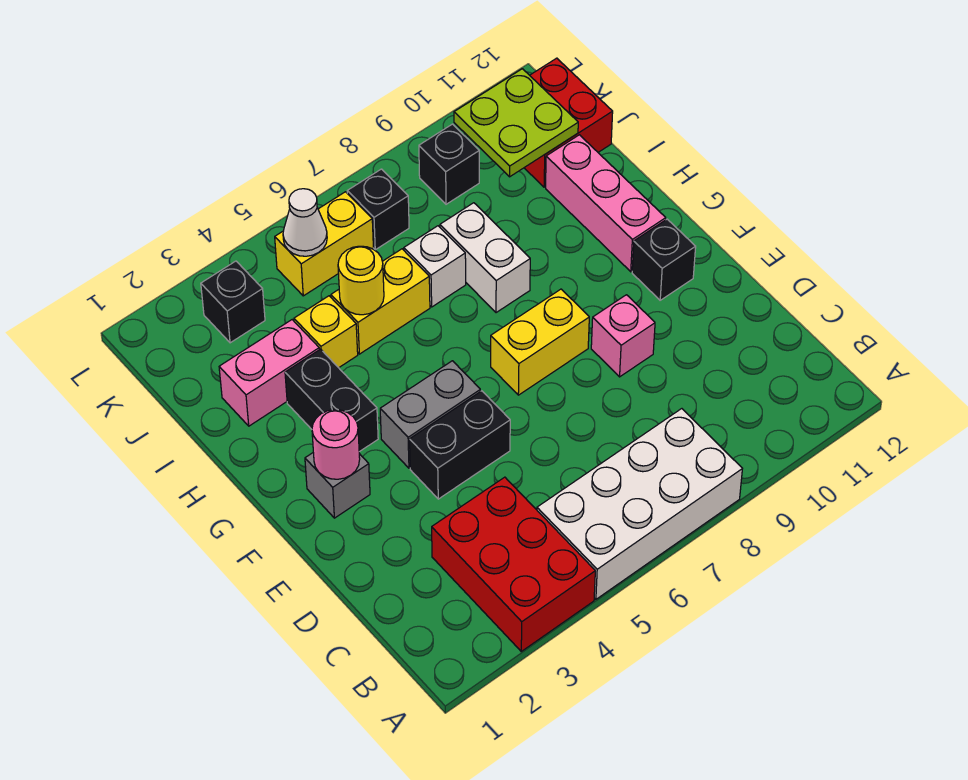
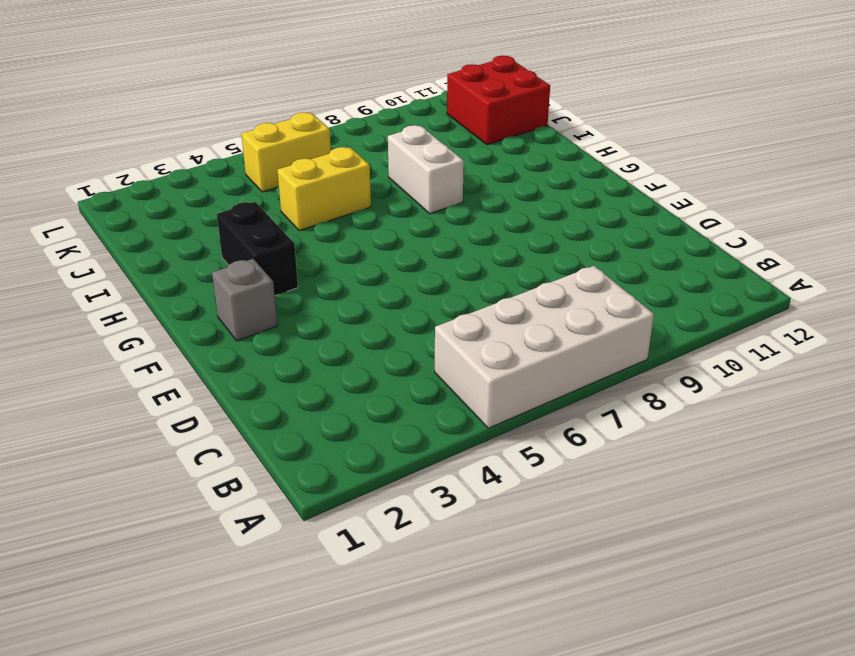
none -> red 2x3 brick [432,477,595,651]
none -> black 1x2 brick [410,391,510,499]
none -> pink 1x1 brick [591,295,655,377]

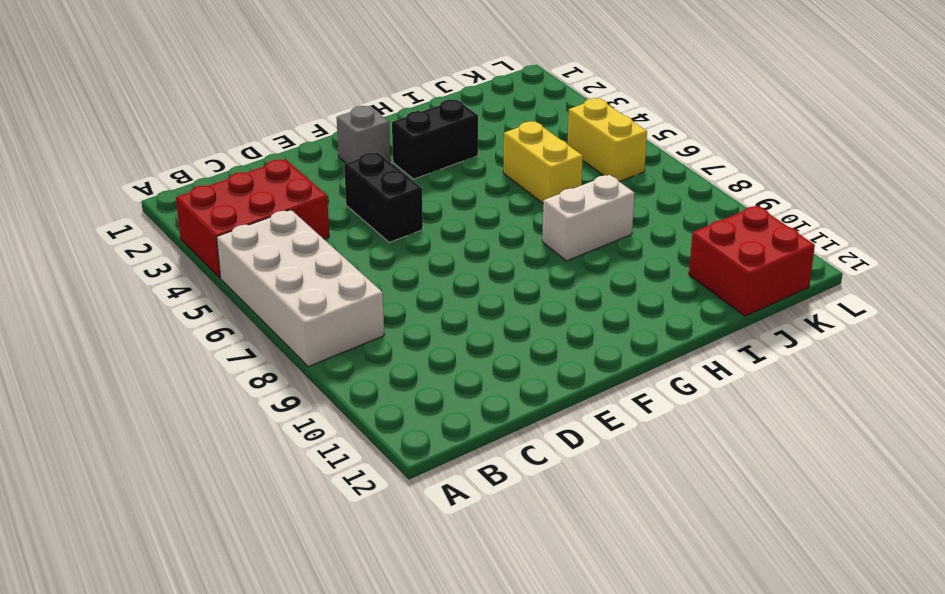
none -> pink 1x1 brick [591,295,655,377]
none -> grey 1x2 brick [380,361,481,468]
none -> yellow 1x2 brick [491,289,589,395]

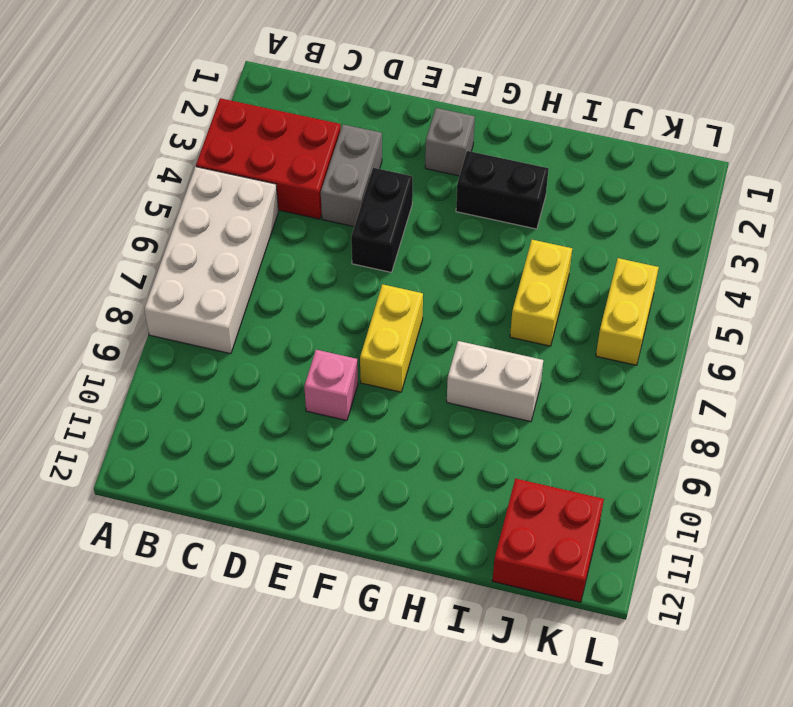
grey 1x2 brick [321,125,382,226] -> grey 1x2 brick moved to [380,361,481,468]
none -> black 1x1 brick [632,219,696,300]
none -> pink 1x3 brick [546,135,666,272]
none -> pink 1x2 brick [219,320,319,426]

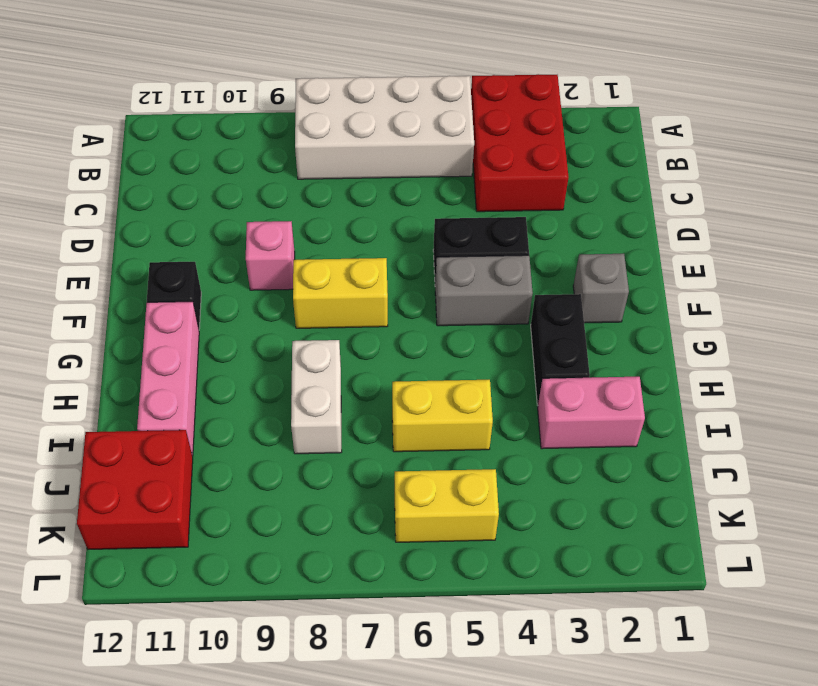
none -> yellow 1x1 brick [294,296,358,368]
none -> white 1x1 brick [404,226,466,307]
none -> black 1x1 brick [201,261,265,343]

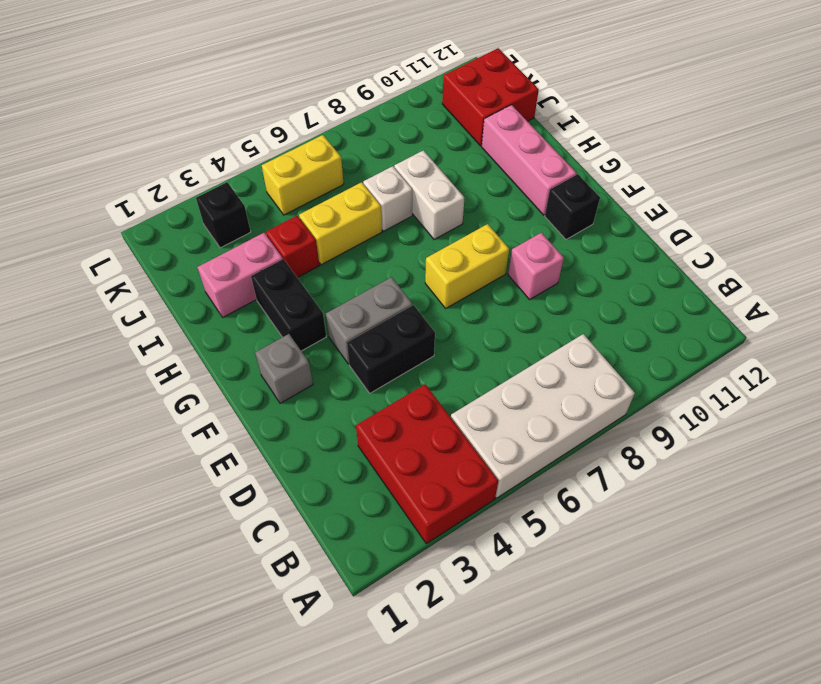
red 1x1 brick [266,216,320,278] -> yellow 1x1 brick [294,296,358,368]
none -> black 1x1 brick [347,169,409,250]
none -> black 1x1 brick [419,124,479,204]
none -> pink 1x1 round brick [312,410,360,479]

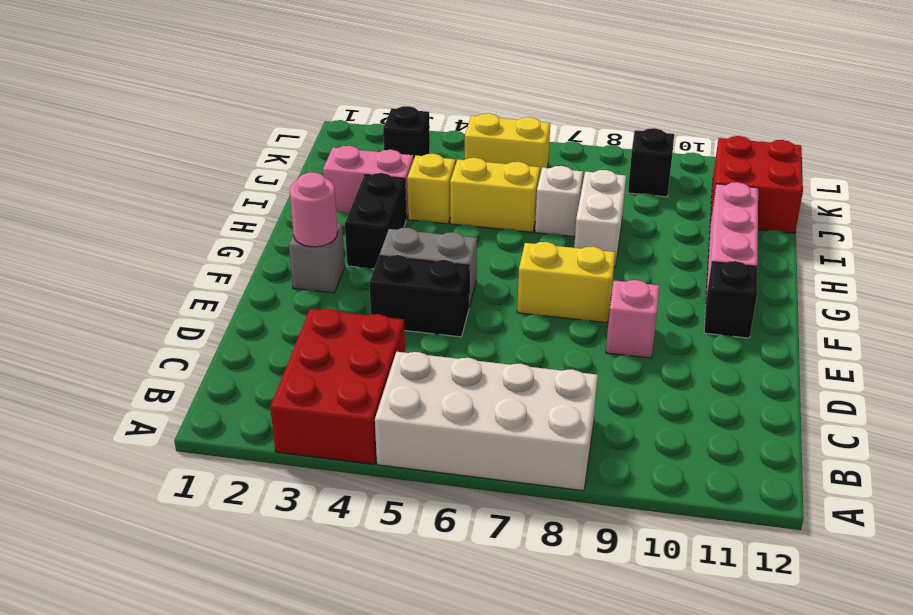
none -> black 1x1 brick [347,169,409,250]
none -> yellow 1x1 round brick [338,246,384,315]
none -> lime 2x2 plate [454,69,578,177]

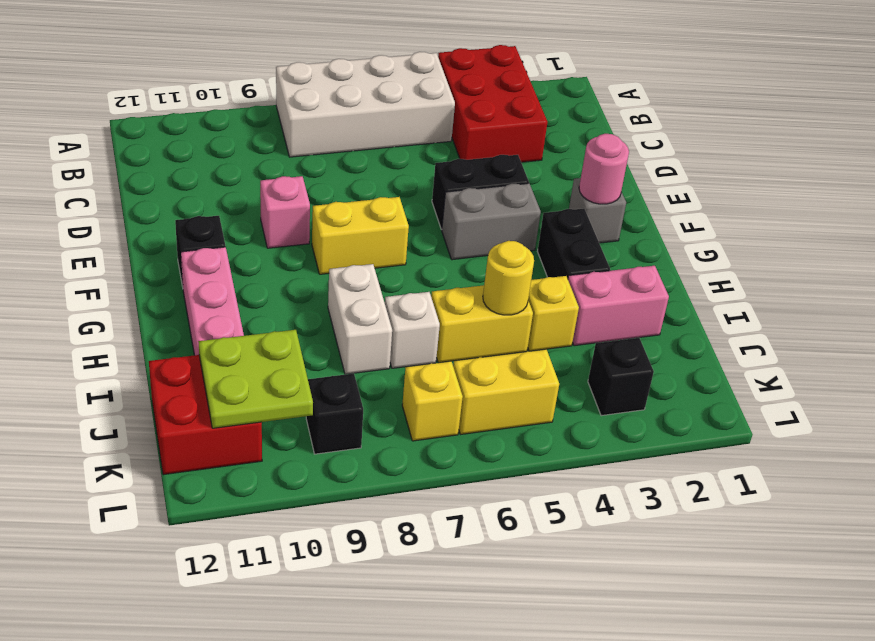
yellow 1x1 brick [402,361,463,441] -> black 1x1 brick [347,169,409,250]
none -> white 1x1 cone [283,189,327,256]

